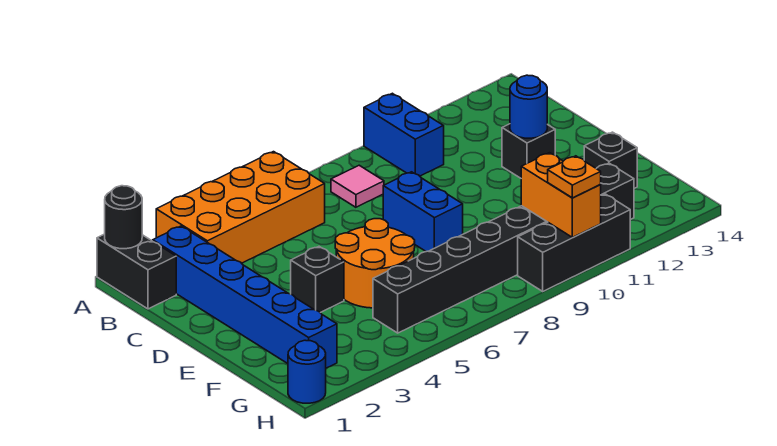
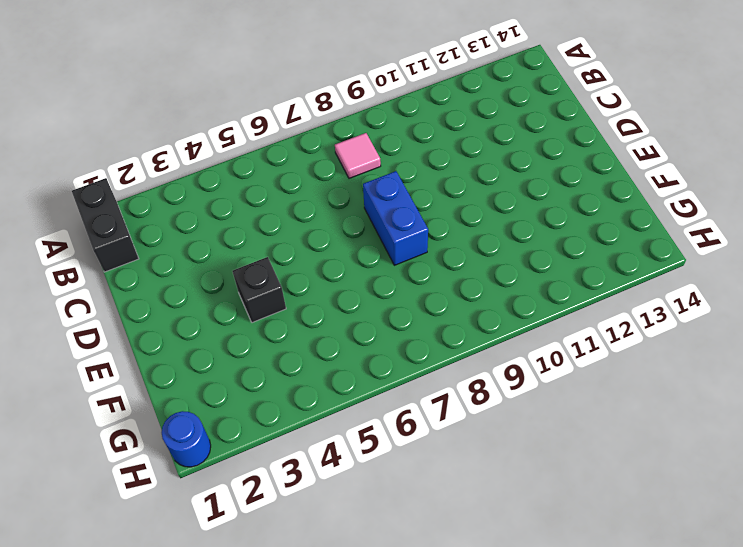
none -> orange 2x4 brick [156,152,325,263]
none -> blue 1x2 brick [364,93,444,176]
none -> blue 1x6 brick [153,226,337,368]

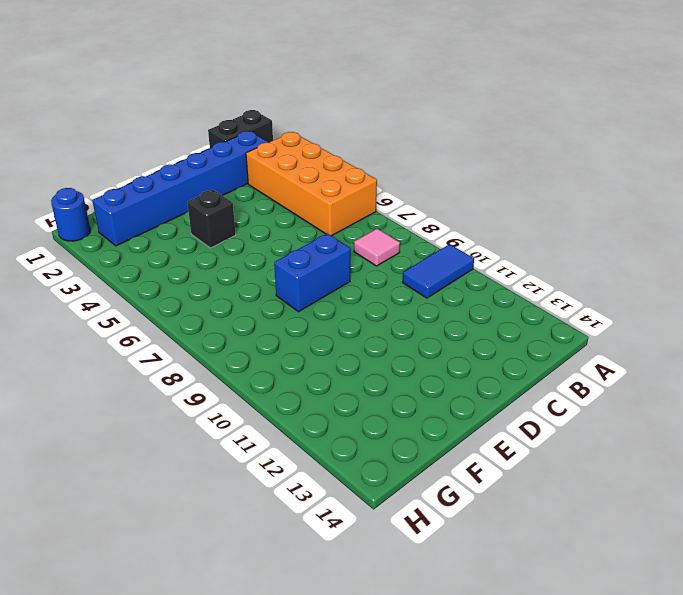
blue 1x2 tile [402,244,474,298] -> blue 1x2 brick [364,93,444,176]
none -> black 1x1 brick [502,124,555,178]
none -> orange 2x2 round brick [335,219,415,308]
none -> black 1x1 brick [584,132,637,188]

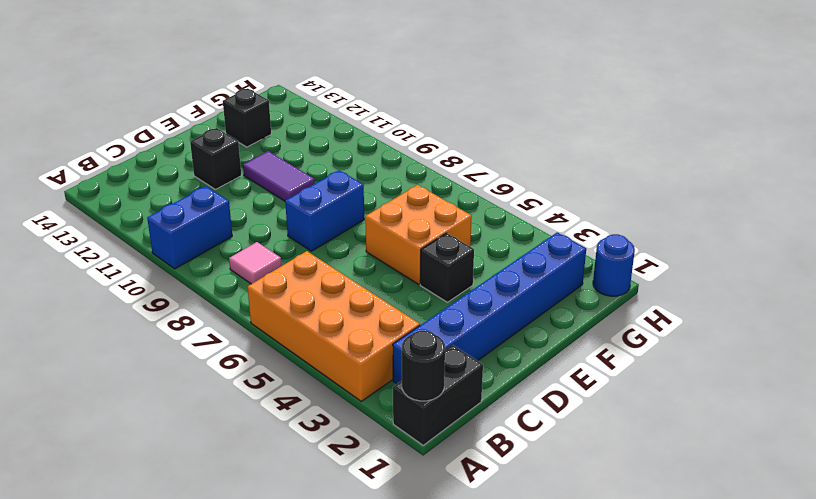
orange 2x2 brick [365,185,472,285] -> orange 2x2 round brick [335,219,415,308]
purple 1x2 tile [243,151,315,201] -> none
none -> black 1x8 brick [373,163,634,333]
none -> black 1x3 brick [518,194,630,291]
none -> blue 1x1 round brick [510,75,547,138]

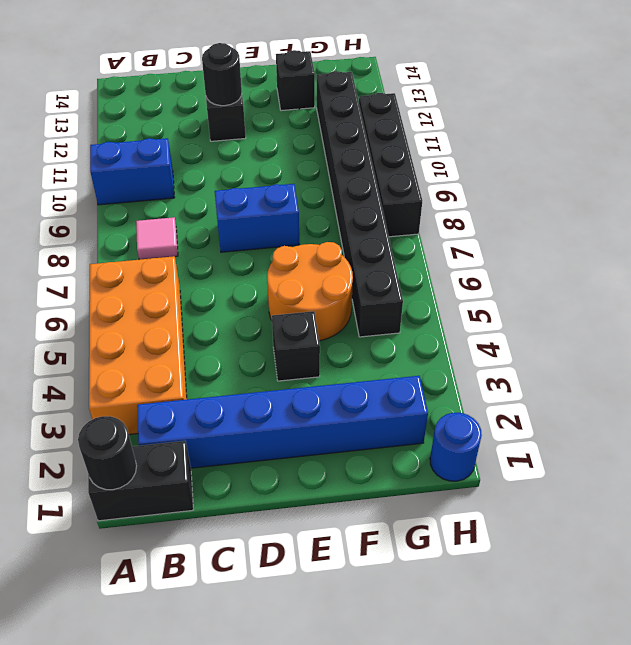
black 1x1 round brick [202,43,242,106] -> blue 1x1 round brick [510,75,547,138]
black 1x4 brick [359,93,422,237] -> black 1x3 brick [518,194,630,291]
none -> orange 1x2 brick [521,153,601,237]
none -> orange 1x1 plate [548,156,601,198]

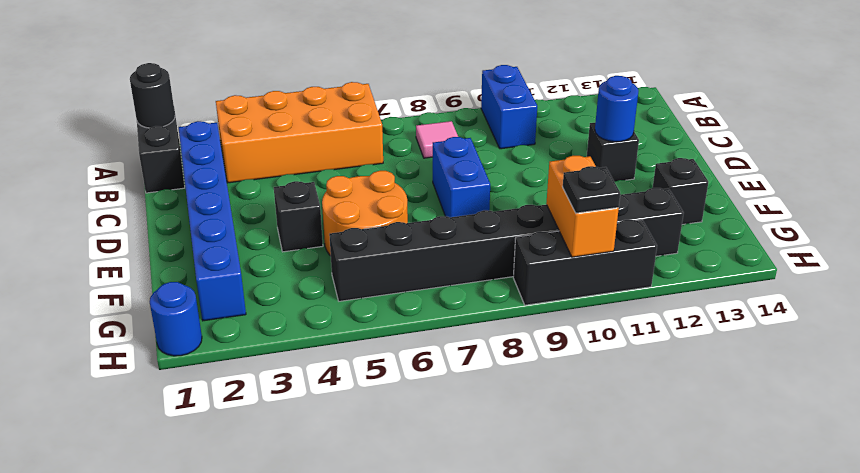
black 1x1 plate [563,166,620,213] -> orange 1x1 plate [548,156,601,198]

